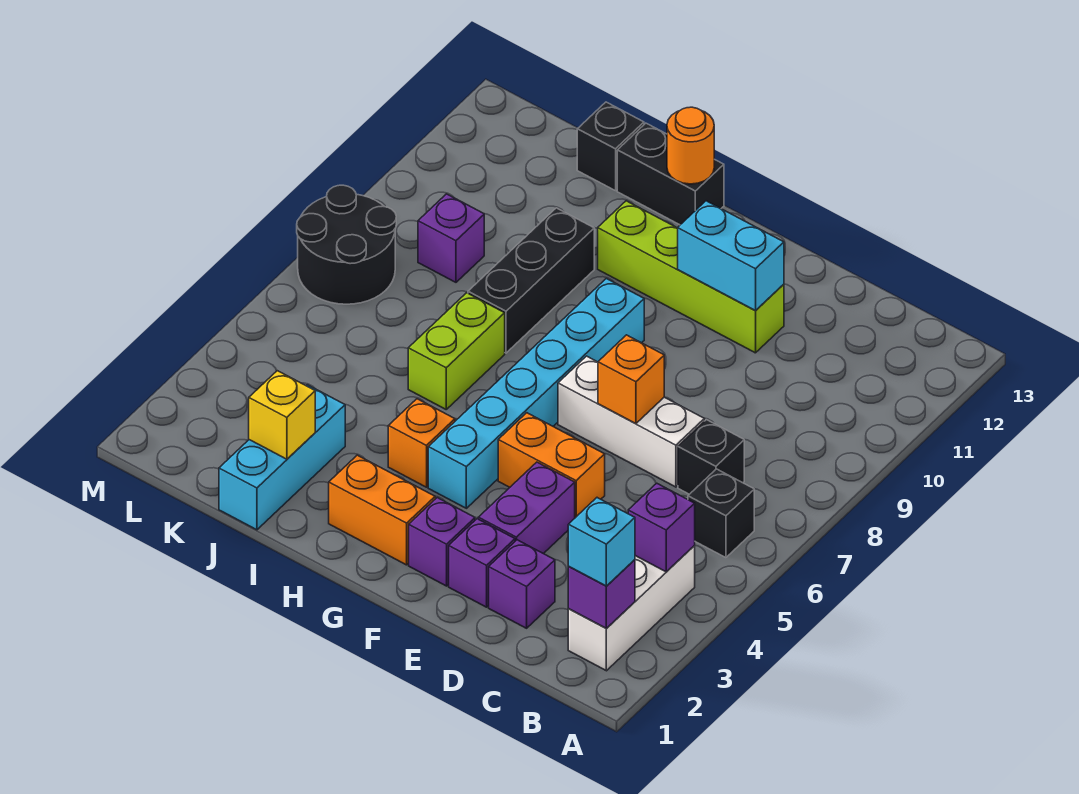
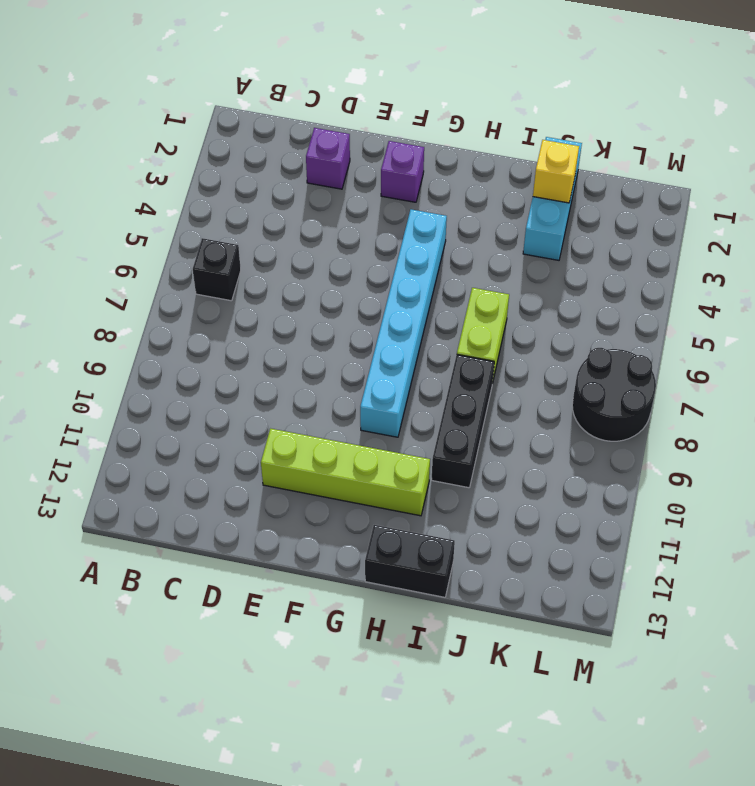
none -> white 1x3 brick [568,546,695,671]
none -> black 1x1 brick [678,420,744,494]
none -> white 1x3 brick [558,356,704,487]

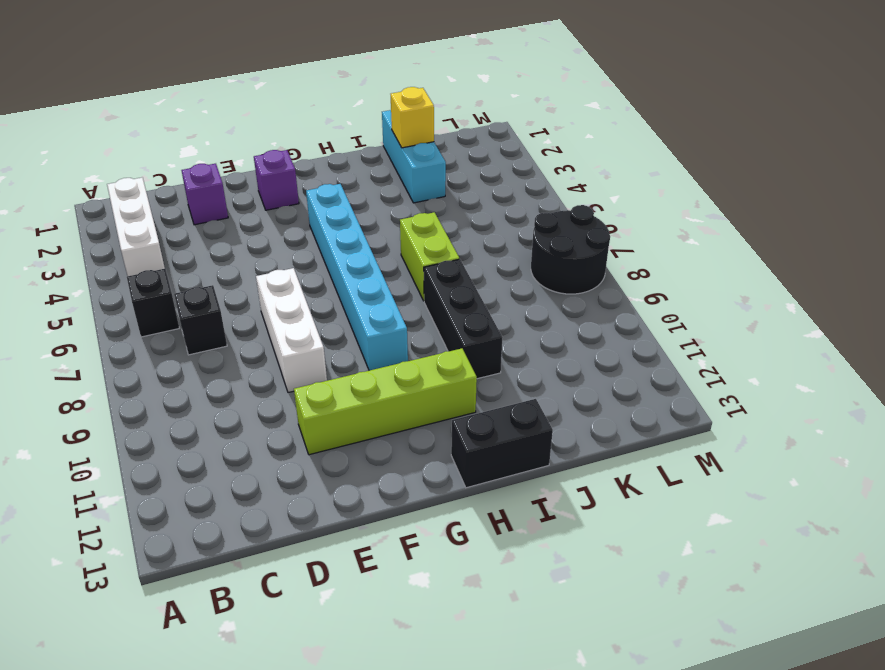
white 1x3 brick [256,268,327,393] -> white 1x3 brick turned to [558,356,704,487]
none -> purple 1x1 brick [449,519,515,607]
none -> purple 1x2 brick [478,462,575,554]
none -> orange 1x2 brick [498,413,605,518]

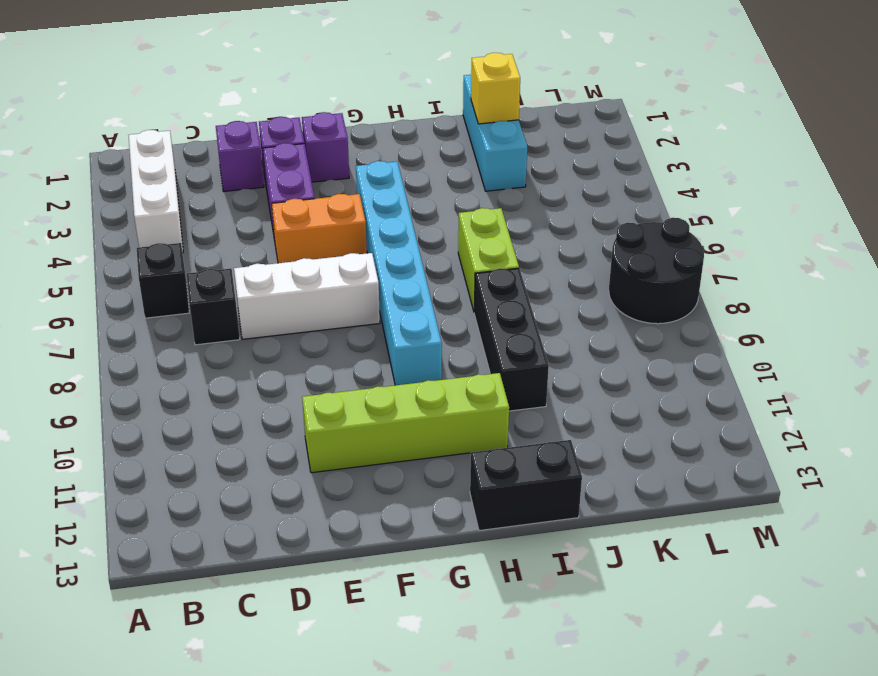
none -> orange 1x2 brick [329,455,435,565]
none -> orange 1x1 brick [388,399,455,487]
none -> black 1x1 brick [577,102,644,191]

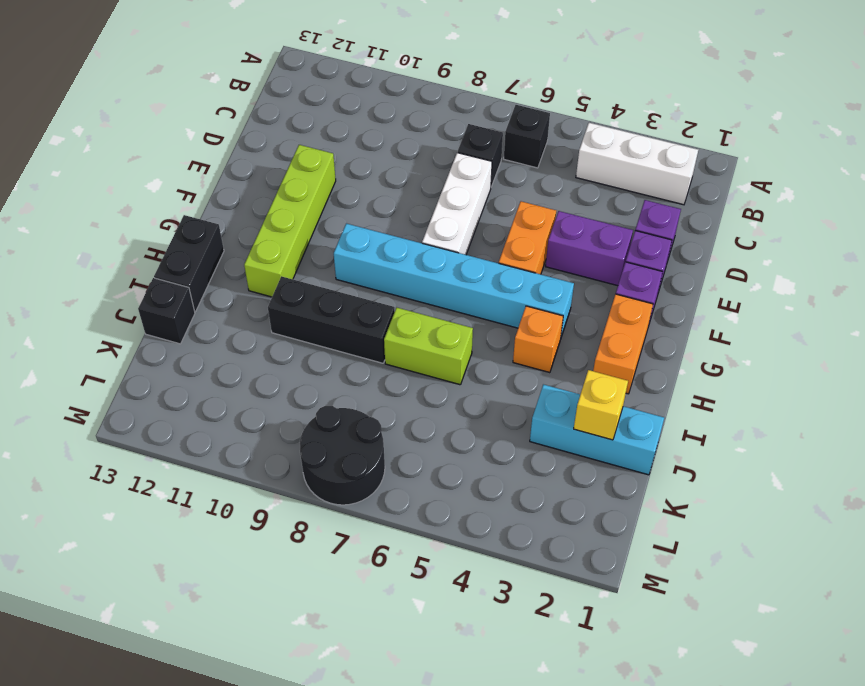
none -> purple 1x1 brick [418,194,484,282]
none -> purple 1x1 brick [568,560,635,629]
none -> purple 1x1 brick [628,483,695,572]

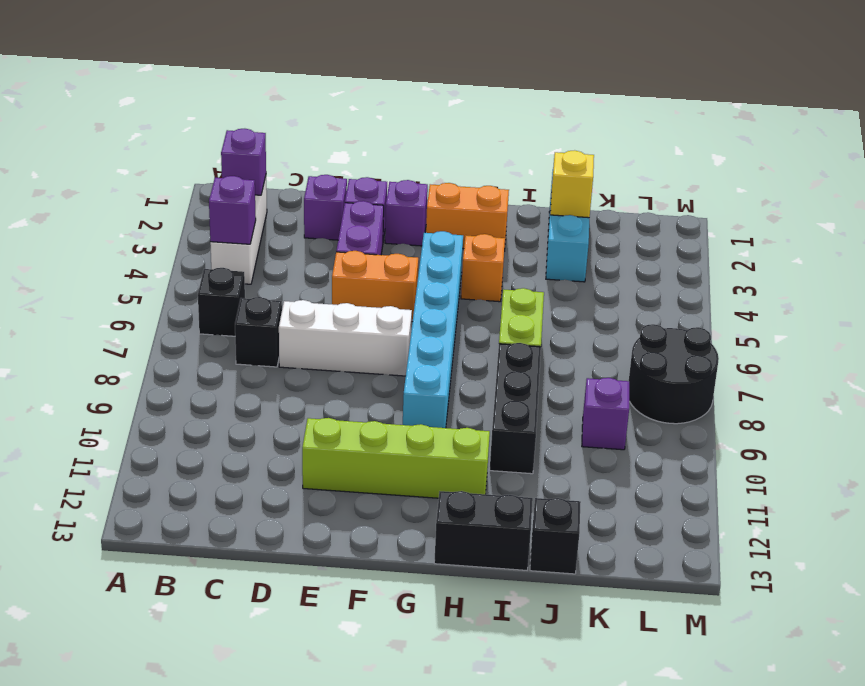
none -> orange 1x1 brick [598,335,664,424]
none -> cyan 1x2 brick [678,201,784,311]
none -> orange 1x1 round brick [667,107,714,184]

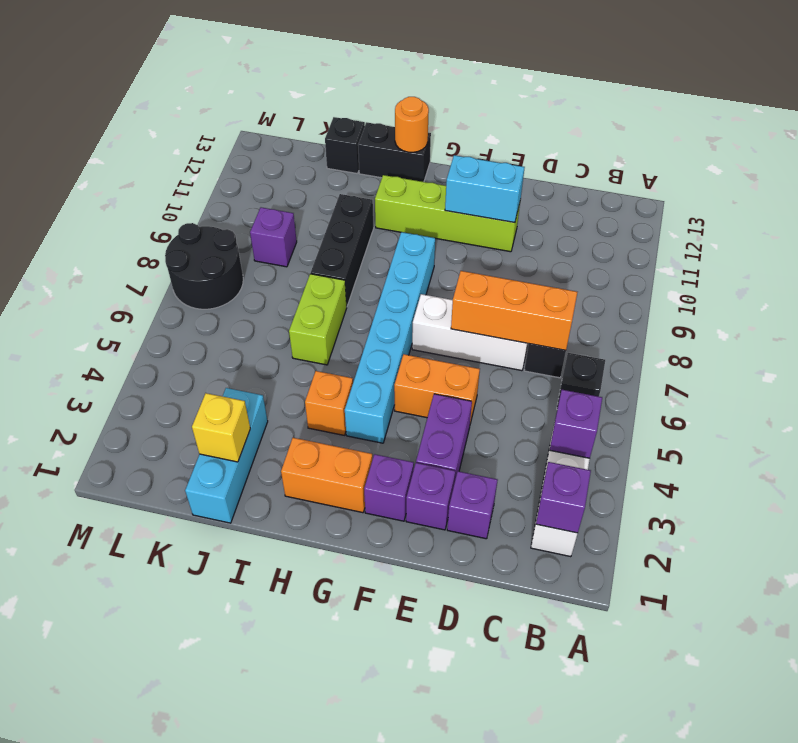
orange 1x3 brick [451,271,577,350] -> orange 1x1 brick [598,335,664,424]
none -> cyan 1x1 brick [568,498,635,586]

